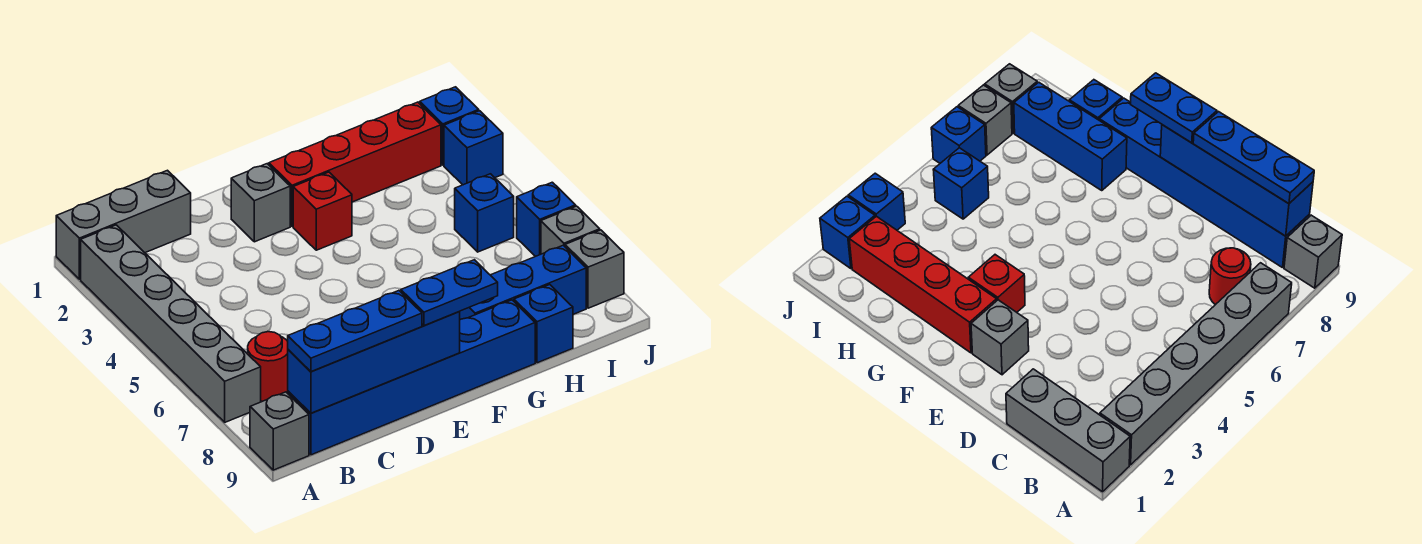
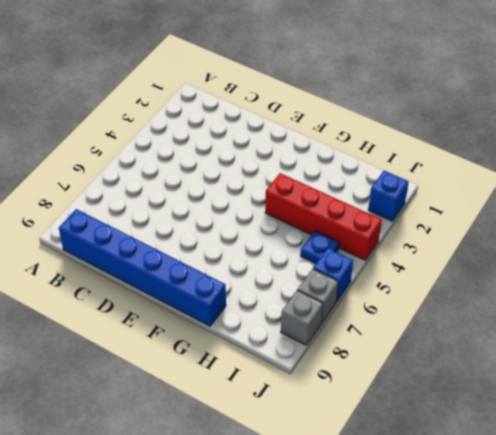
red 1x4 brick [265,173,382,260] -> red 1x4 brick moved to [269,102,441,226]
blue 1x1 plate [301,231,339,263] -> blue 1x1 brick [455,174,514,252]
none -> grey 1x3 brick [56,170,191,279]
none -> grey 1x6 brick [81,225,261,422]
none -> grey 1x1 brick [250,392,309,470]

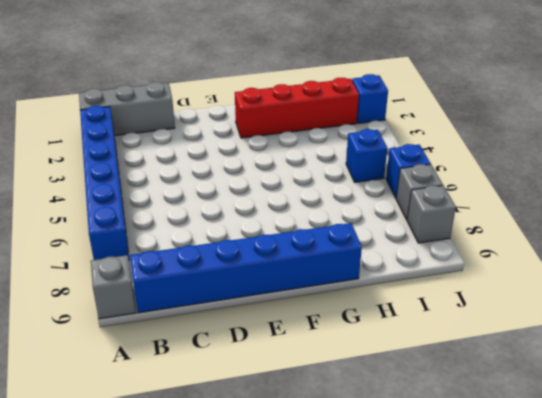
blue 1x6 brick [80,106,129,260] -> grey 1x6 brick [81,225,261,422]
none -> red 1x1 round brick [248,332,288,401]
none -> grey 1x1 brick [231,164,290,242]
none -> red 1x1 brick [293,172,352,250]

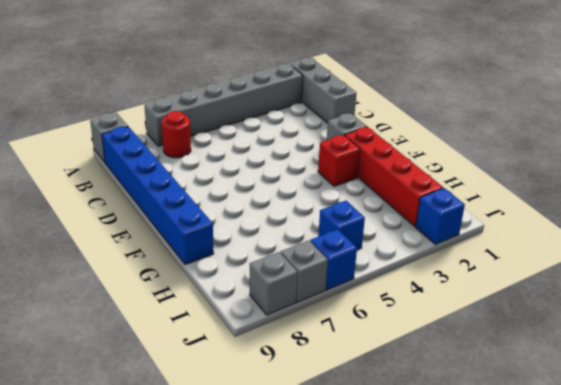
none -> blue 1x3 brick [460,245,586,319]
none -> blue 1x1 brick [514,285,573,363]
none -> blue 1x1 brick [444,111,503,185]

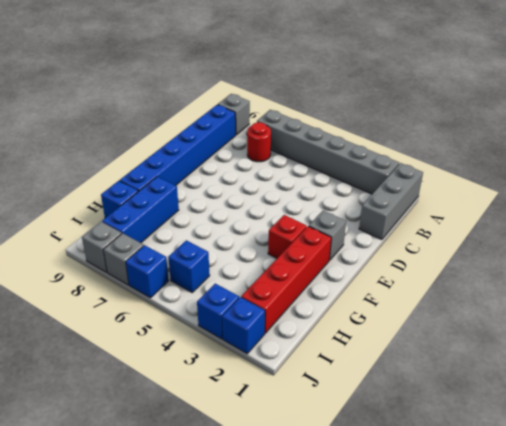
none -> blue 1x4 brick [288,311,460,413]
none -> blue 1x3 plate [288,291,422,372]
none -> blue 1x2 plate [401,260,498,326]

